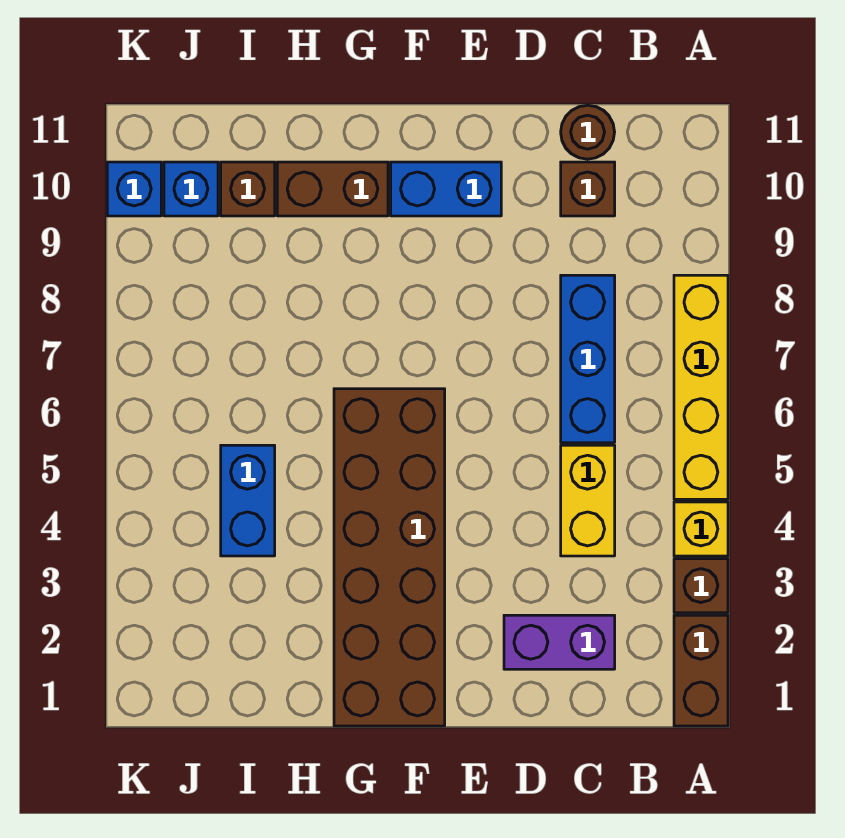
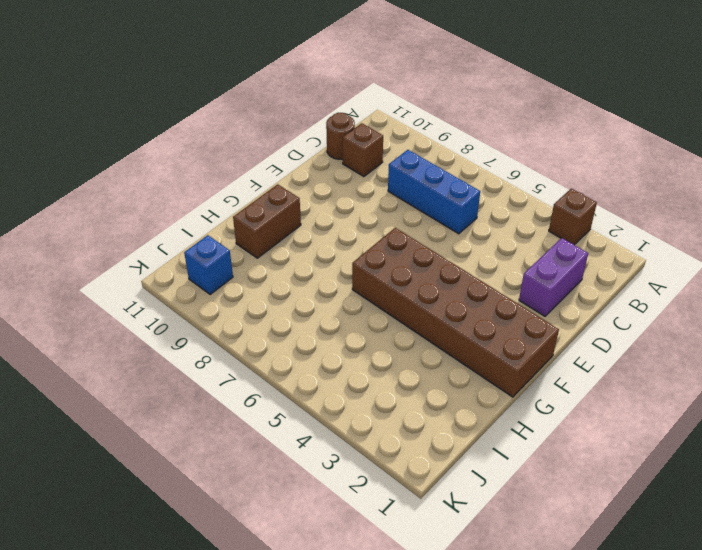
none -> brown 1x2 brick [674,615,728,726]
none -> yellow 1x1 brick [674,502,728,556]
none -> yellow 1x4 brick [674,275,728,499]

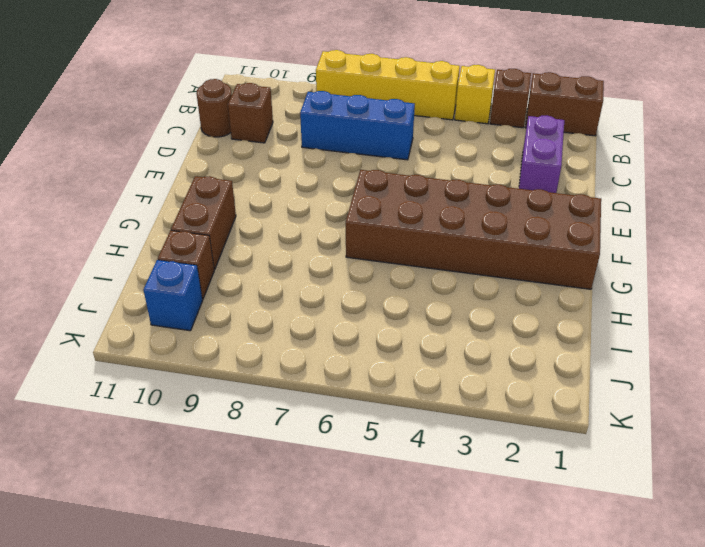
none -> yellow 1x2 brick [561,445,615,556]
none -> blue 1x2 brick [391,162,501,216]
none -> blue 1x2 brick [221,445,275,556]

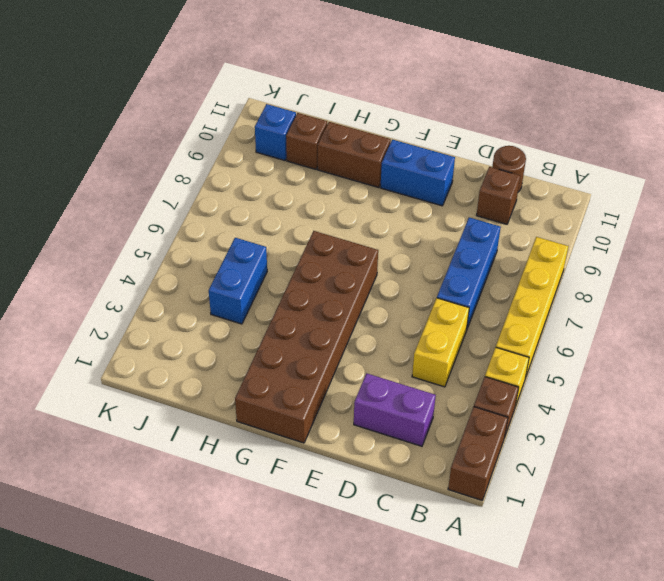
none -> blue 1x1 brick [107,162,161,216]

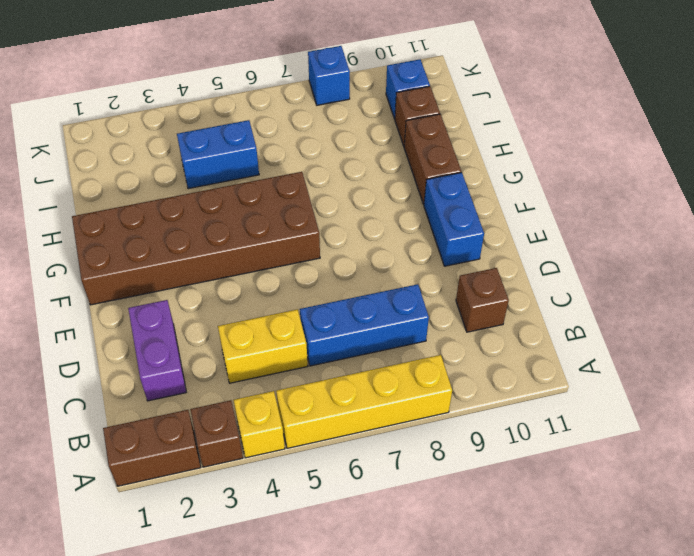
blue 1x1 brick [308,46,350,105] -> blue 1x1 brick moved to [107,162,161,216]
none -> brown 1x1 round brick [561,105,615,159]

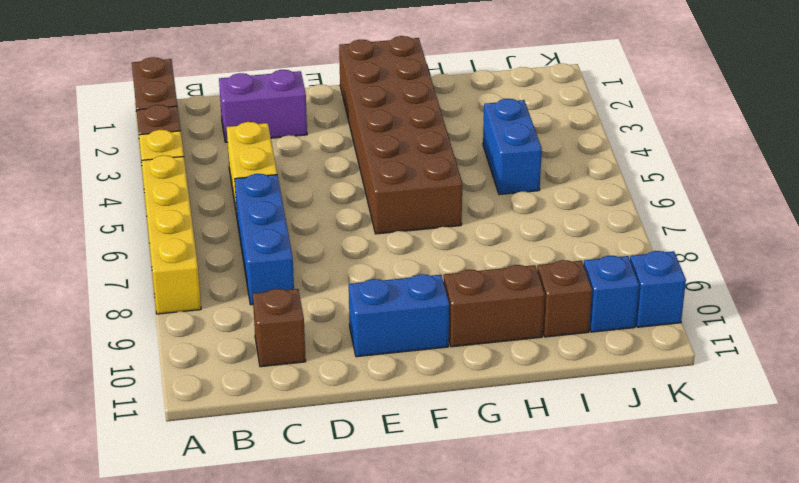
none -> brown 1x1 round brick [561,105,615,159]

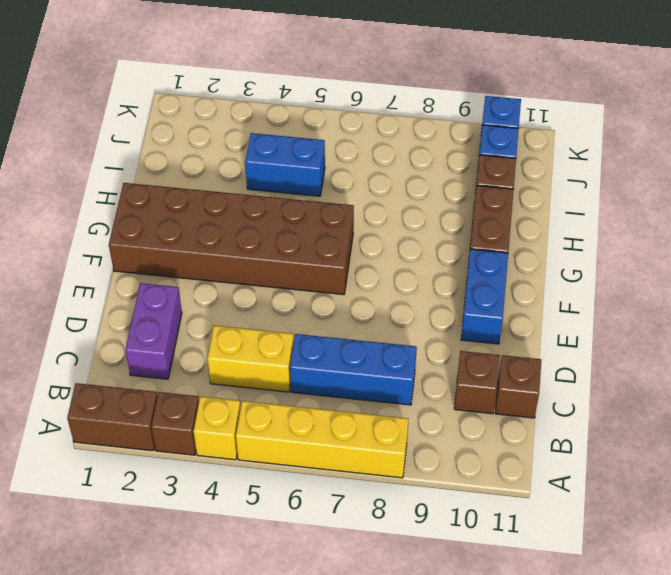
brown 1x1 brick [495,355,541,418] -> brown 1x1 round brick [561,105,615,159]

